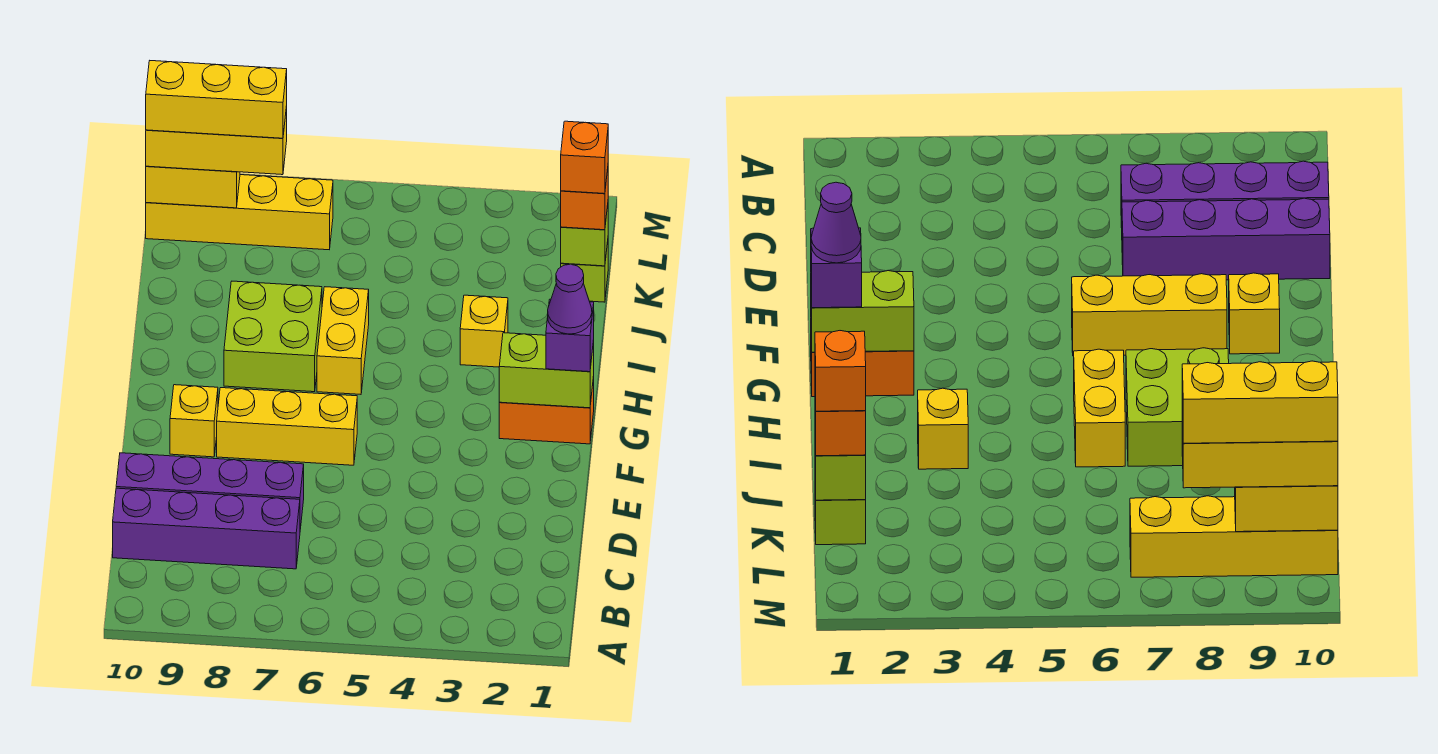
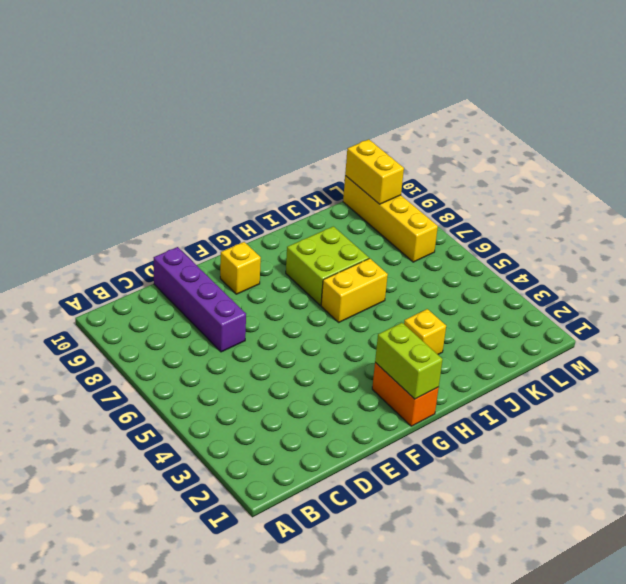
none -> purple 1x4 brick [113,488,300,569]
none -> yellow 1x3 brick [217,388,357,465]
none -> lime 1x1 brick [561,242,608,302]

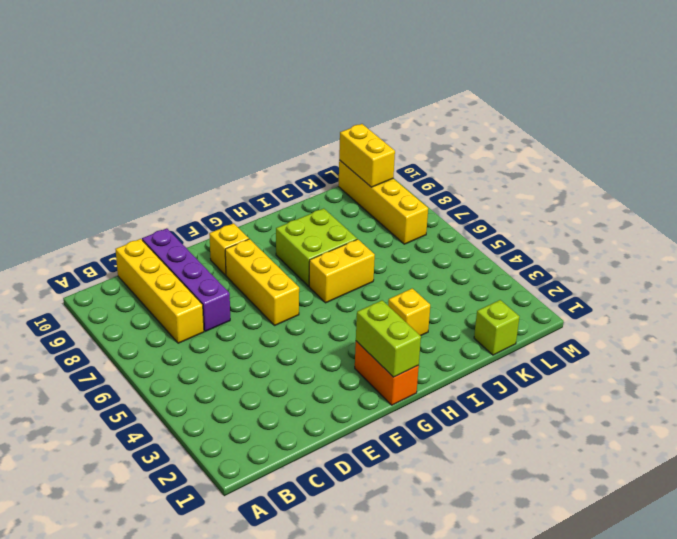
yellow 1x4 brick [115,239,204,343] -> purple 1x4 brick [113,488,300,569]
none -> lime 1x1 brick [561,205,608,266]
none -> purple 1x1 brick [546,299,594,372]
none -> orange 1x1 brick [561,169,608,230]

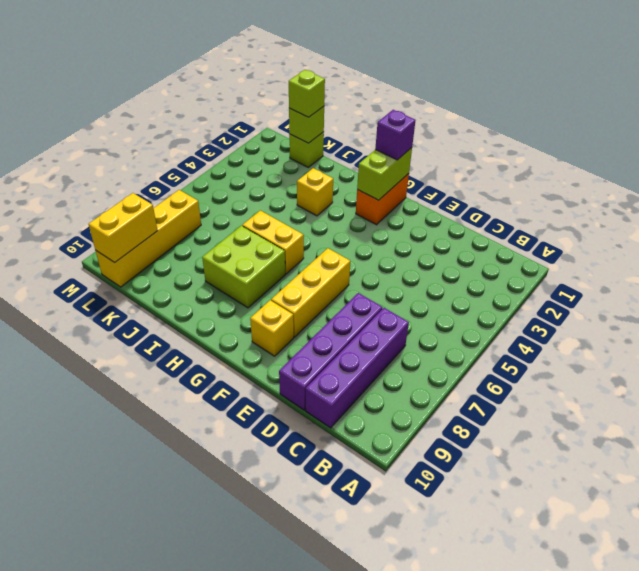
lime 1x1 brick [289,70,325,117] -> orange 1x1 brick [561,169,608,230]
none -> yellow 1x3 brick [146,106,287,175]
none -> purple 1x1 cone [548,264,592,334]
none -> orange 1x1 brick [561,121,608,194]

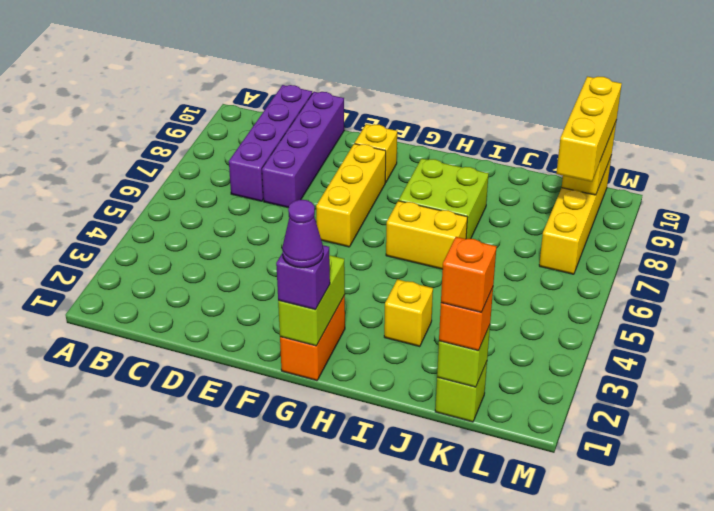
none -> yellow 1x3 brick [146,61,287,138]

